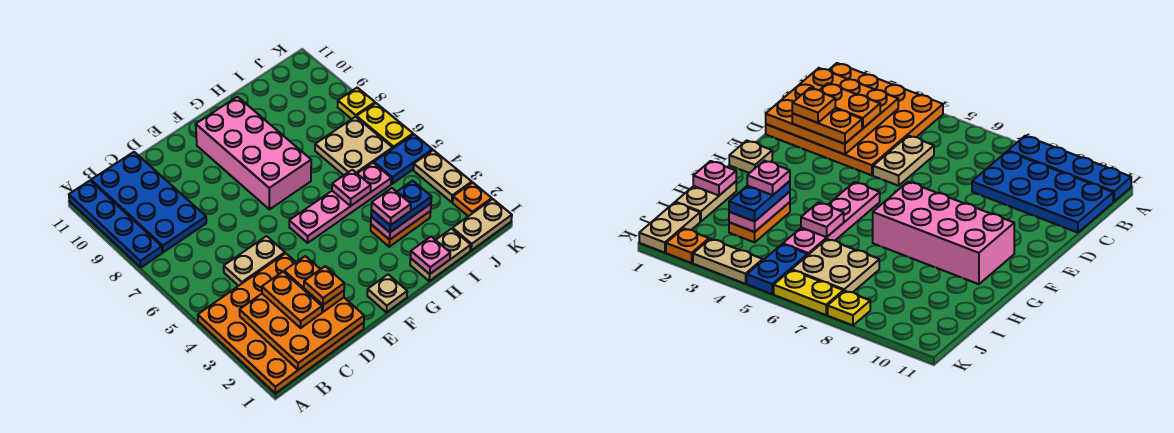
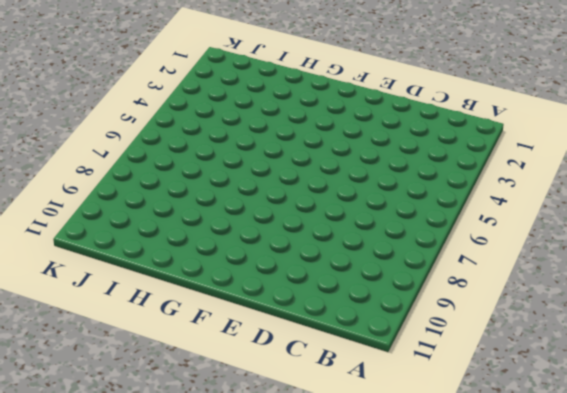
none -> orange 4x4 plate [198,253,364,393]
none -> blue 1x4 plate [69,181,162,268]
none -> blue 2x4 plate [91,152,206,252]

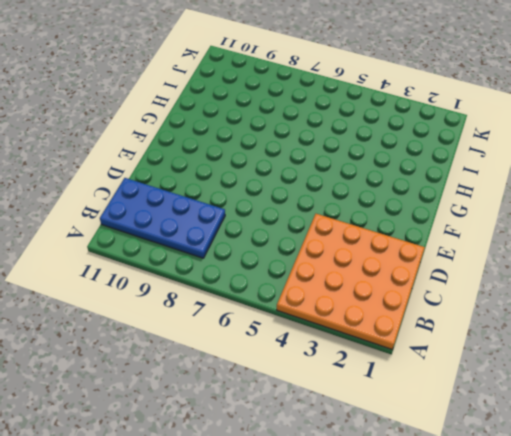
none -> blue 1x4 plate [69,181,162,268]
none -> tan 1x2 plate [224,236,285,286]
none -> tan 1x1 plate [367,274,407,312]

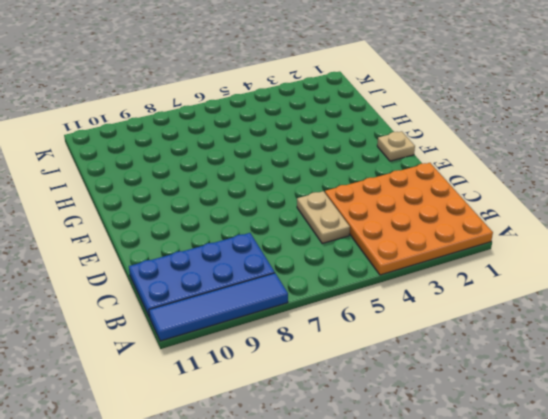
blue 1x4 tile [149,273,288,341] -> blue 1x4 plate [69,181,162,268]
none -> pink 1x4 plate [289,163,391,243]
none -> pink 2x4 brick [196,97,311,209]
none -> tan 1x2 plate [410,229,471,281]

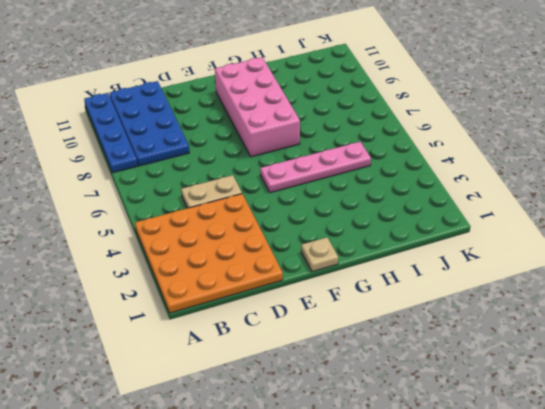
none -> tan 1x2 plate [410,229,471,281]
none -> orange 1x2 plate [371,211,431,247]
none -> tan 2x2 plate [315,117,393,175]

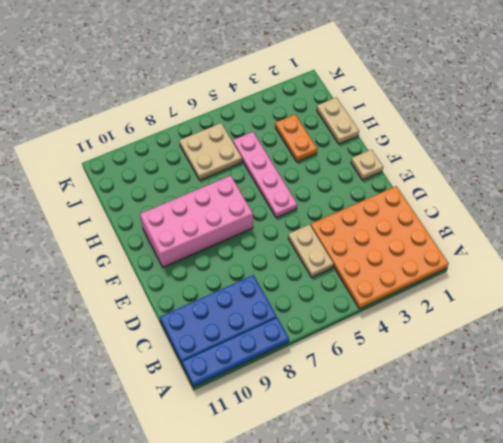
none -> tan 1x2 plate [452,199,512,251]
none -> blue 1x2 plate [374,134,432,184]
none -> orange 1x1 plate [453,183,492,216]

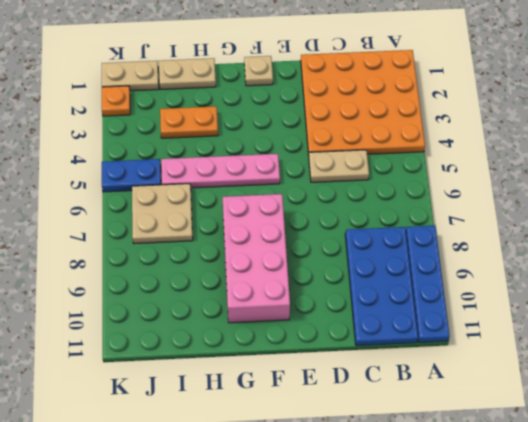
none -> tan 1x2 plate [413,150,472,202]
none -> yellow 1x2 plate [357,103,413,148]
none -> yellow 1x1 plate [338,88,375,119]

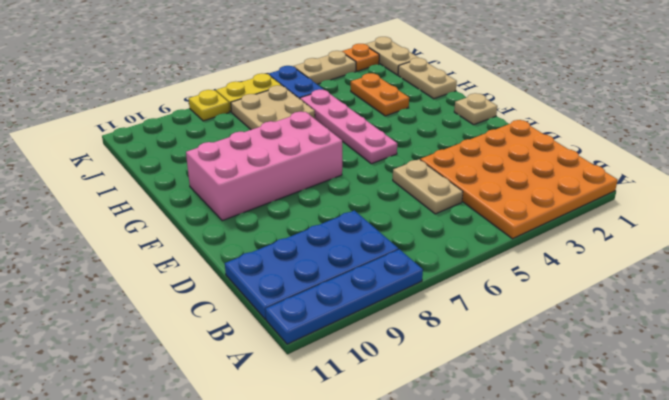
none -> orange 3x3 plate [240,294,364,370]
none -> pink 1x1 plate [411,237,450,274]
none -> pink 1x2 plate [371,204,431,240]

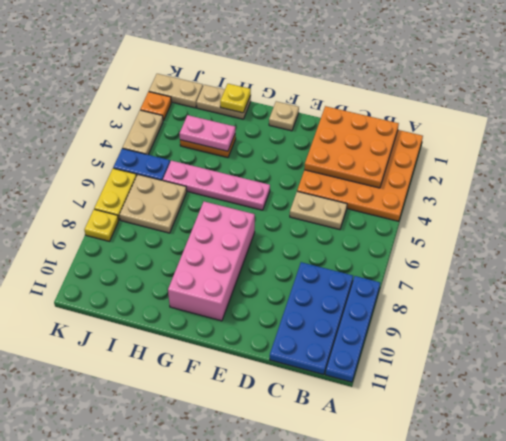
yellow 1x1 plate [220,84,251,113] -> pink 1x1 plate [411,237,450,274]
none -> pink 1x1 plate [332,170,371,206]
none -> orange 1x2 plate [262,272,322,328]
none -> orange 1x2 plate [284,256,344,312]

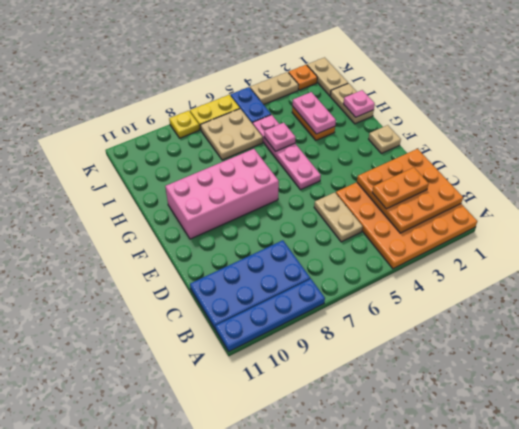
none -> orange 1x2 plate [284,256,344,312]
none -> blue 1x2 plate [371,181,432,232]
none -> orange 1x1 plate [304,266,344,305]

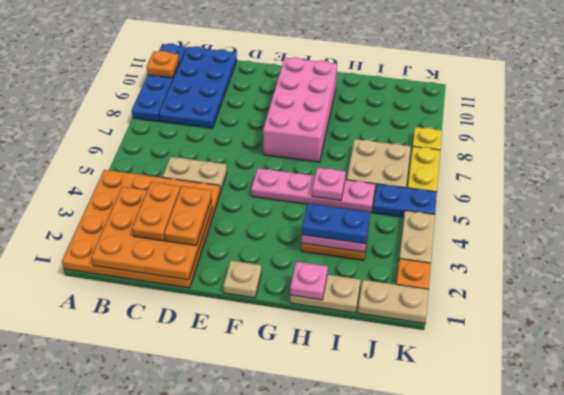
orange 1x1 plate [147,51,179,78] -> orange 1x1 plate moved to [304,266,344,305]
none -> pink 1x1 plate [371,188,411,225]

